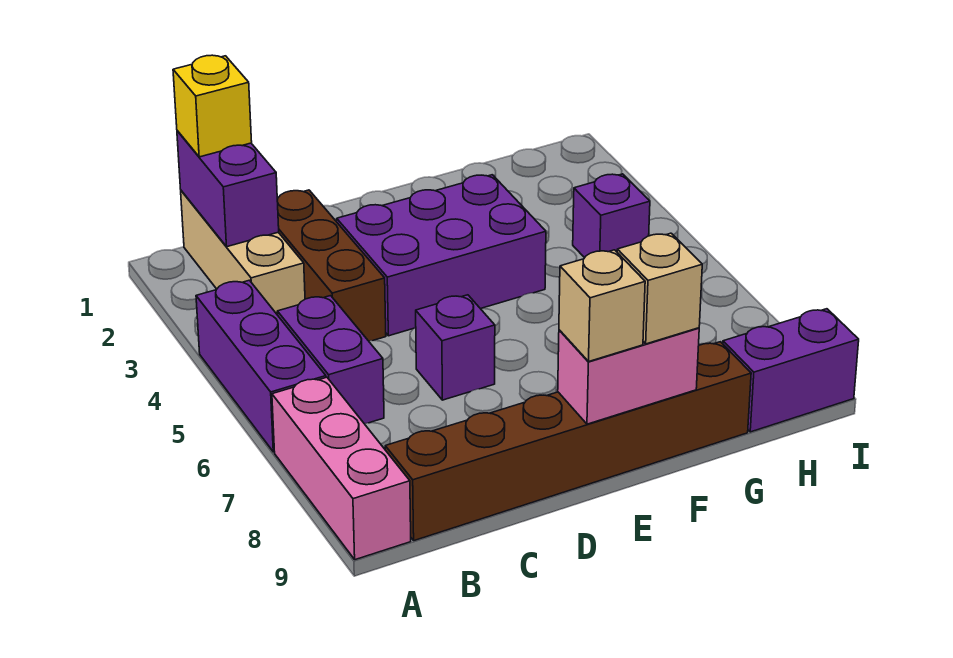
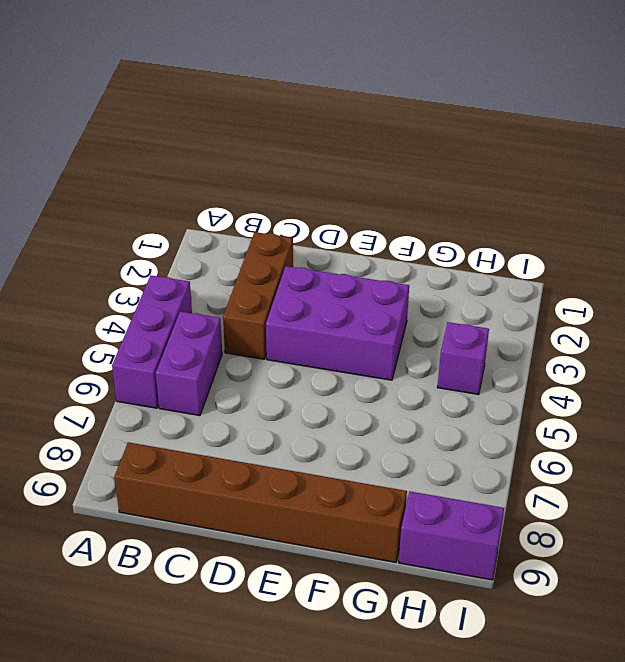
none -> pink 1x3 brick [272,377,411,560]
none -> tan 1x3 brick [181,191,305,315]
none -> purple 1x1 brick [416,295,495,400]

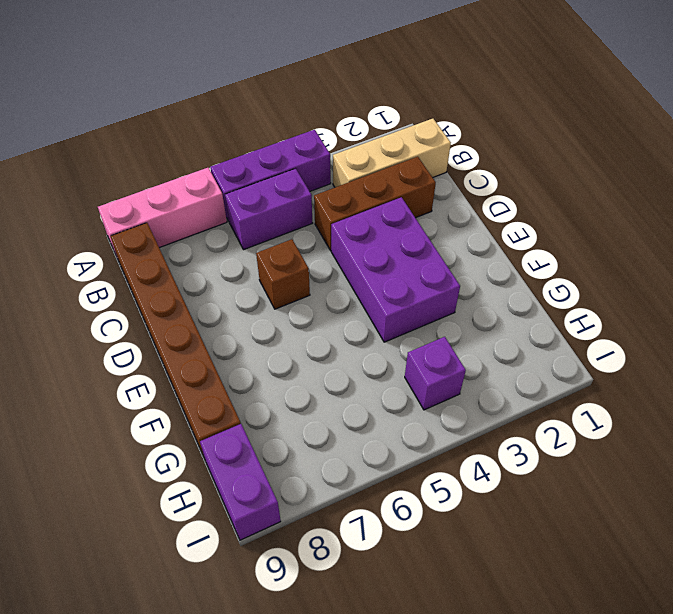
brown 1x1 brick [256,239,310,309] -> purple 1x1 brick [416,295,495,400]
none -> purple 1x2 brick [177,131,279,247]
none -> pink 1x2 brick [558,328,699,424]
none -> yellow 1x1 brick [173,55,252,157]

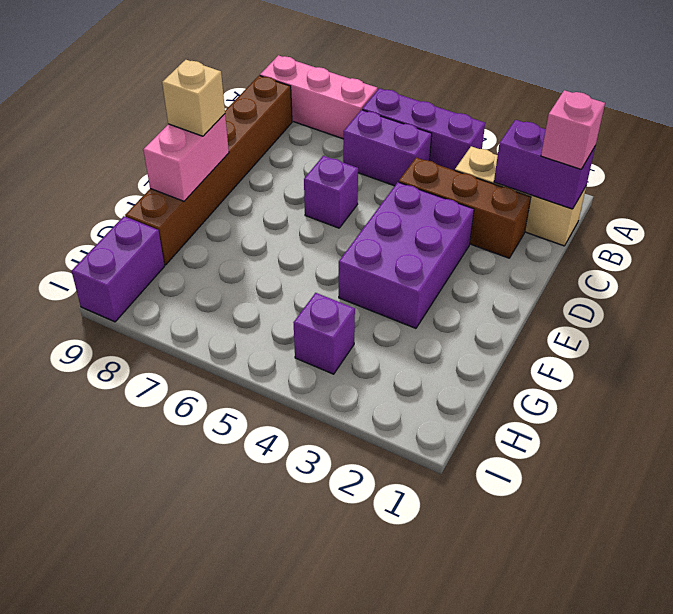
pink 1x1 brick [541,90,605,169] -> yellow 1x1 brick [173,55,252,157]
none -> tan 1x1 brick [617,233,702,344]

